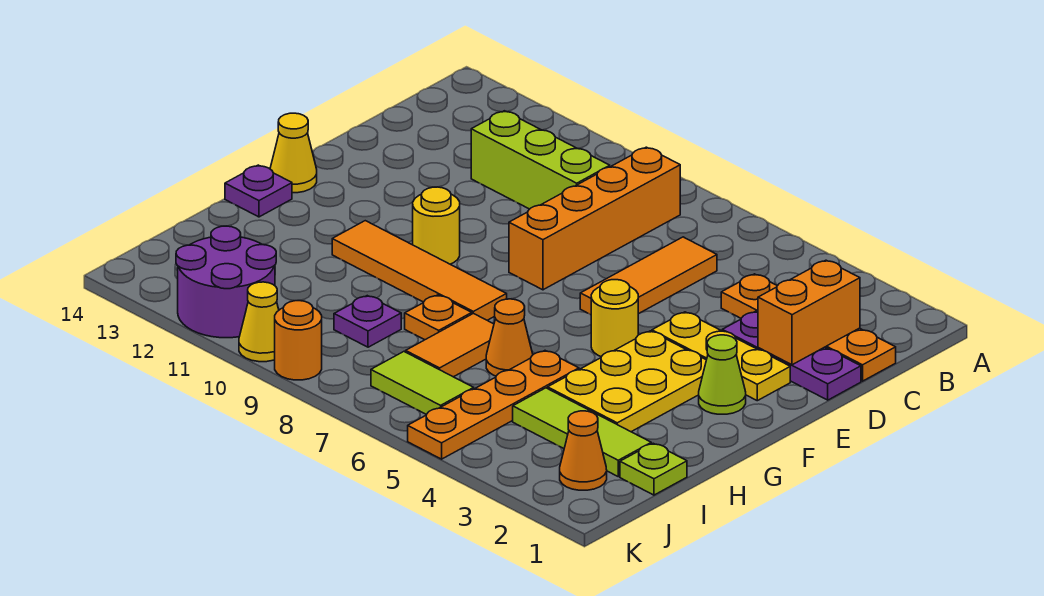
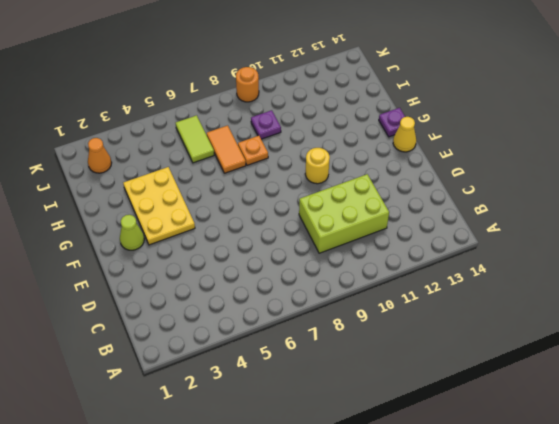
lime 2x3 brick [299,174,389,253] -> lime 1x3 brick [471,111,610,209]
lime 1x2 tile [176,115,214,163] -> lime 1x2 tile turned to [371,352,474,415]
none -> orange 1x4 brick [509,147,680,290]
none -> orange 1x4 plate [721,274,896,381]
none -> orange 1x3 tile [580,237,717,315]

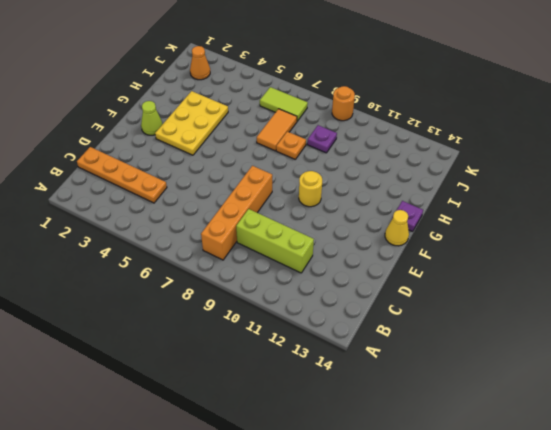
none -> orange 1x3 tile [580,237,717,315]
none -> purple 1x3 plate [722,311,861,400]
none -> yellow 1x3 plate [652,312,790,401]

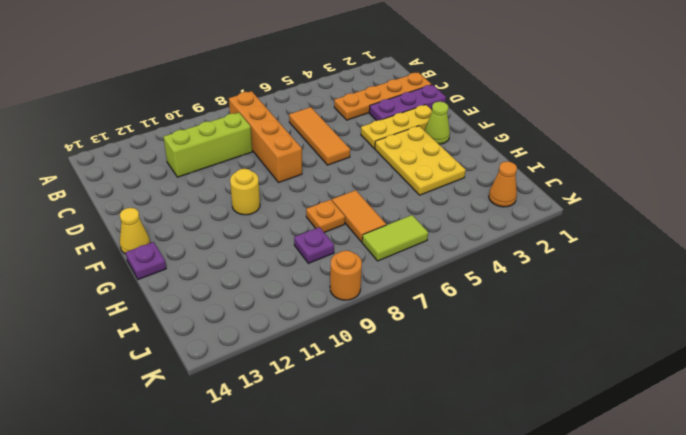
none -> yellow 1x1 round brick [591,280,638,357]
none -> orange 1x4 tile [332,221,507,320]
none -> orange 1x4 plate [408,351,579,459]

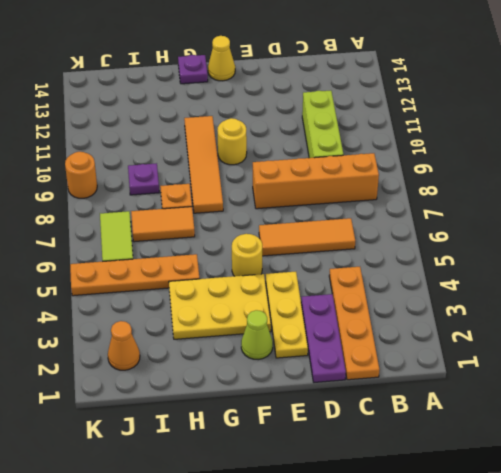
none -> orange 1x1 cone [486,299,533,376]
none -> lime 1x1 plate [620,443,687,495]
none -> lime 1x3 tile [513,388,651,477]

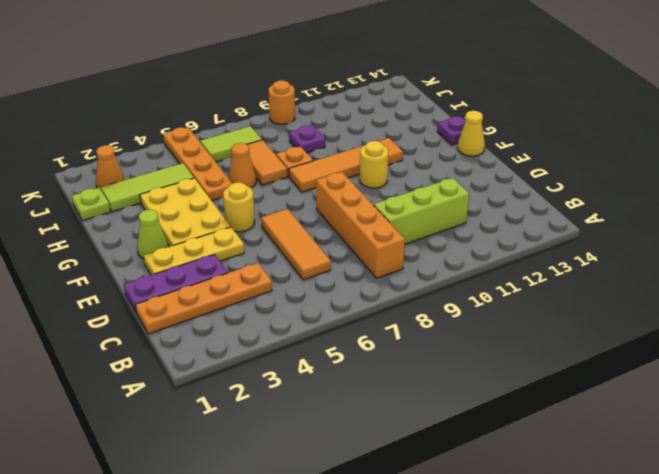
none -> purple 2x2 round brick [176,226,276,338]
none -> yellow 1x1 cone [239,282,279,362]
none -> orange 1x2 brick [758,260,860,365]

